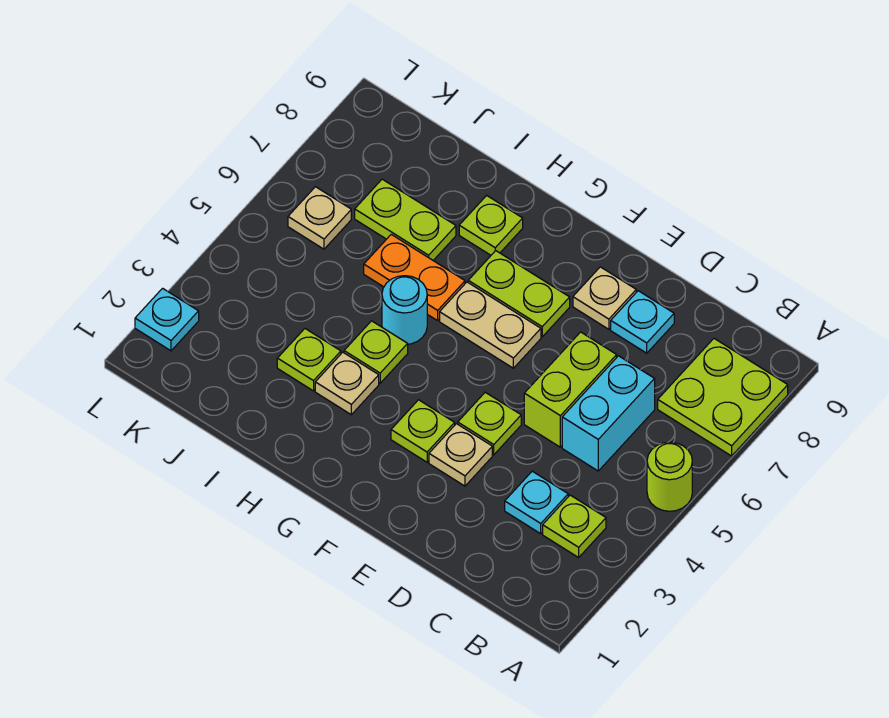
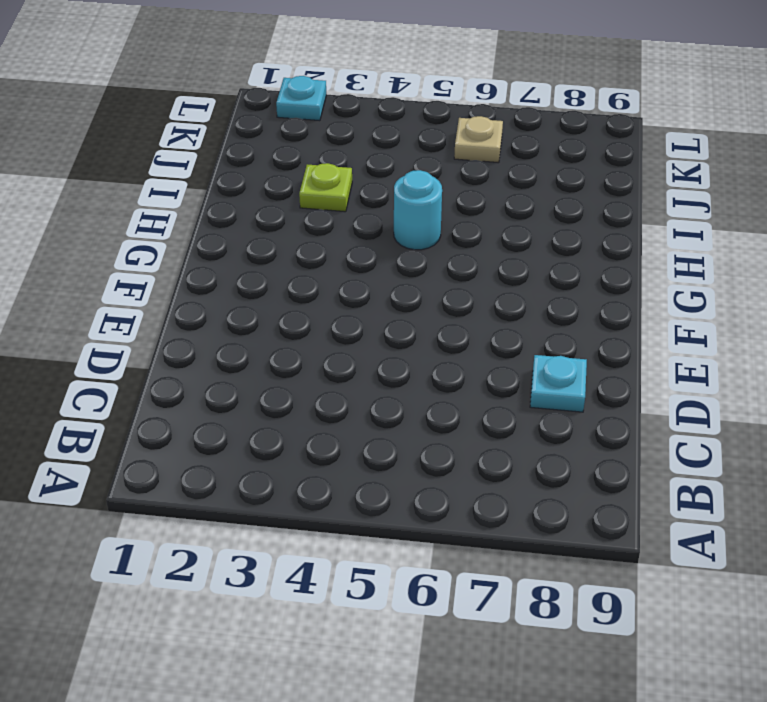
none -> lime 1x1 round brick [647,442,692,511]
none -> lime 2x2 plate [658,339,788,456]
none -> lime 1x1 plate [543,495,606,557]

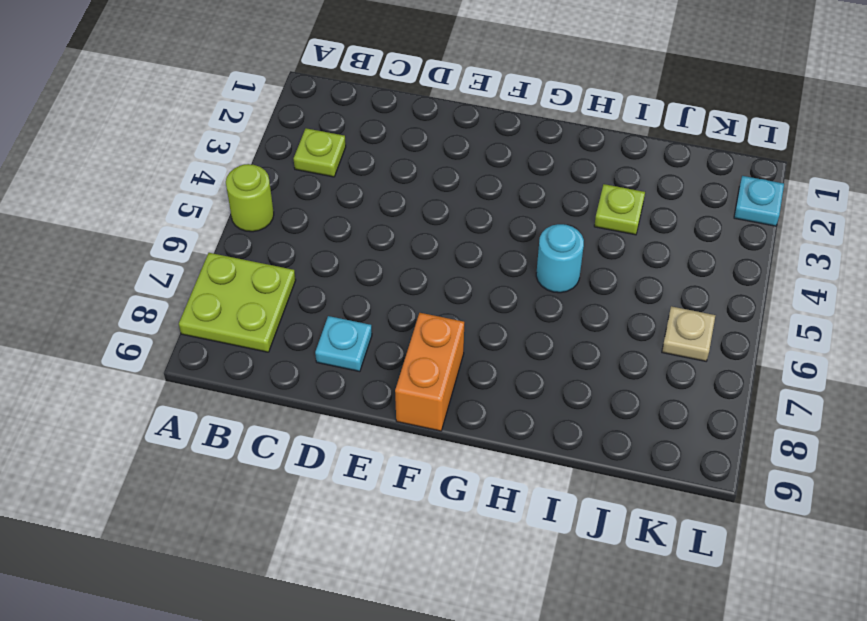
orange 1x2 brick [395,313,464,431] -> none
none -> cyan 1x1 plate [505,471,568,534]
none -> cyan 1x2 brick [562,356,655,471]
none -> lime 1x2 brick [524,332,617,447]

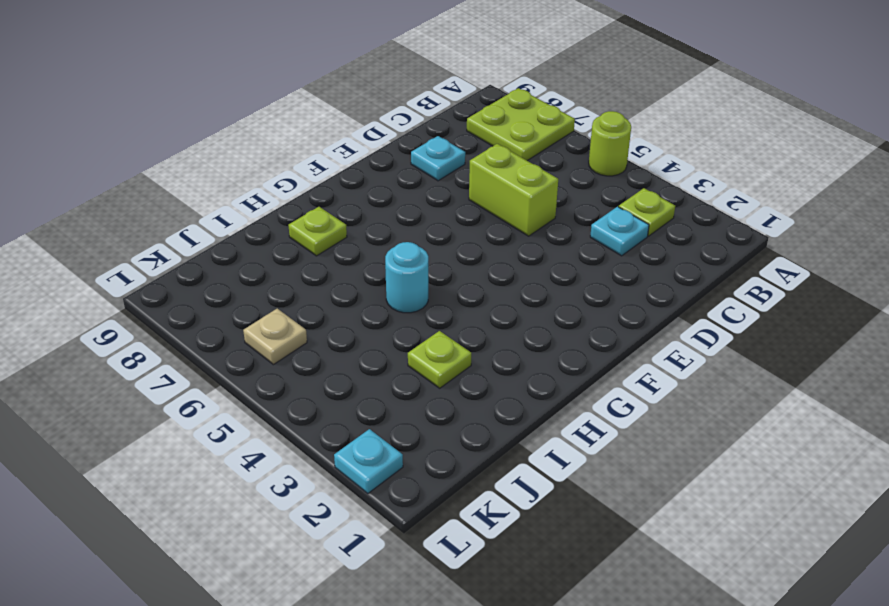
none -> cyan 1x2 brick [562,356,655,471]
none -> tan 1x1 plate [429,424,492,486]
none -> lime 1x1 plate [458,392,521,455]

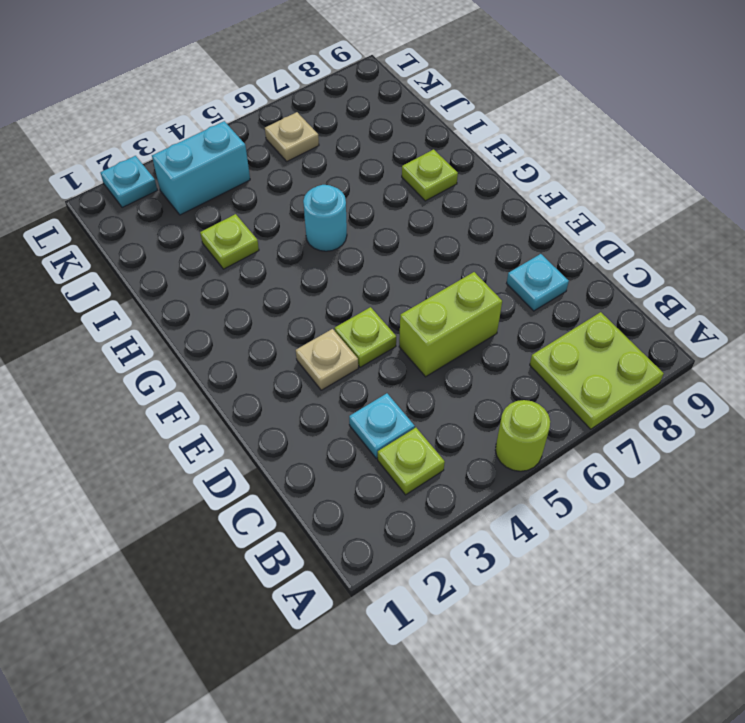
cyan 1x2 brick [152,121,250,215] -> cyan 1x2 brick moved to [562,356,655,471]
none -> tan 1x1 plate [573,267,636,329]
none -> lime 1x1 plate [391,400,455,462]
none -> tan 1x2 plate [440,282,541,368]

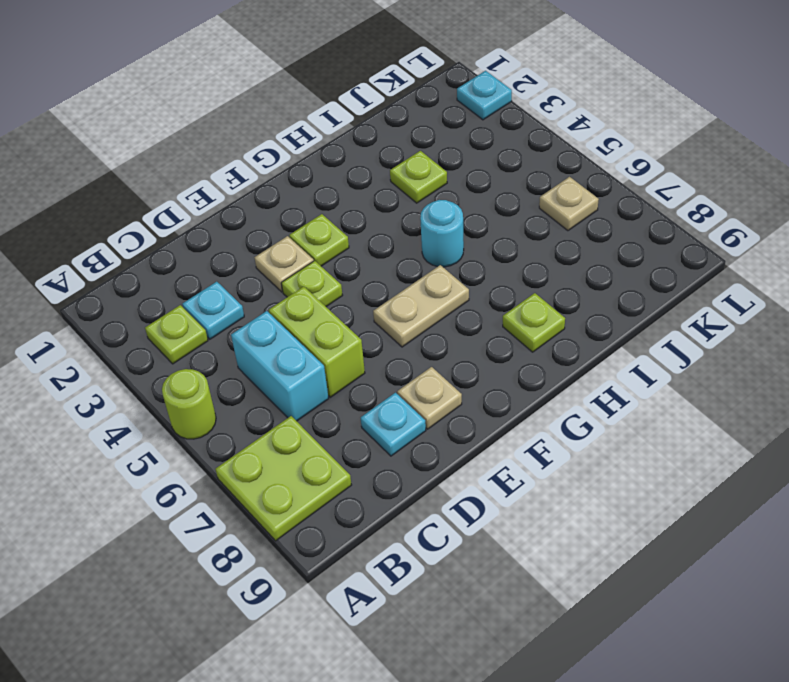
none -> lime 1x2 plate [468,251,570,337]
none -> tan 1x1 plate [315,352,379,415]
none -> lime 1x1 plate [344,321,408,383]

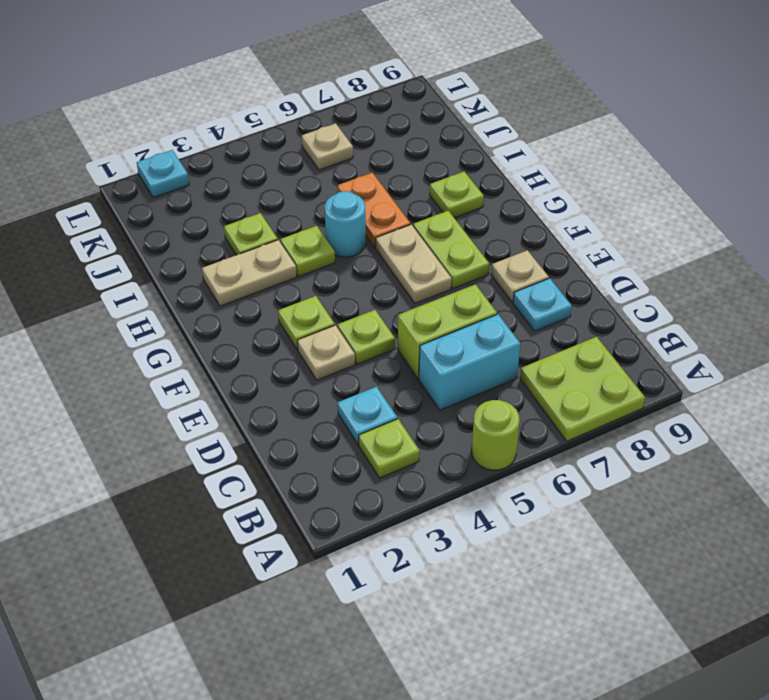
tan 1x2 plate [202,240,297,306] -> tan 1x1 plate [315,352,379,415]
none -> lime 1x2 plate [355,179,456,260]

